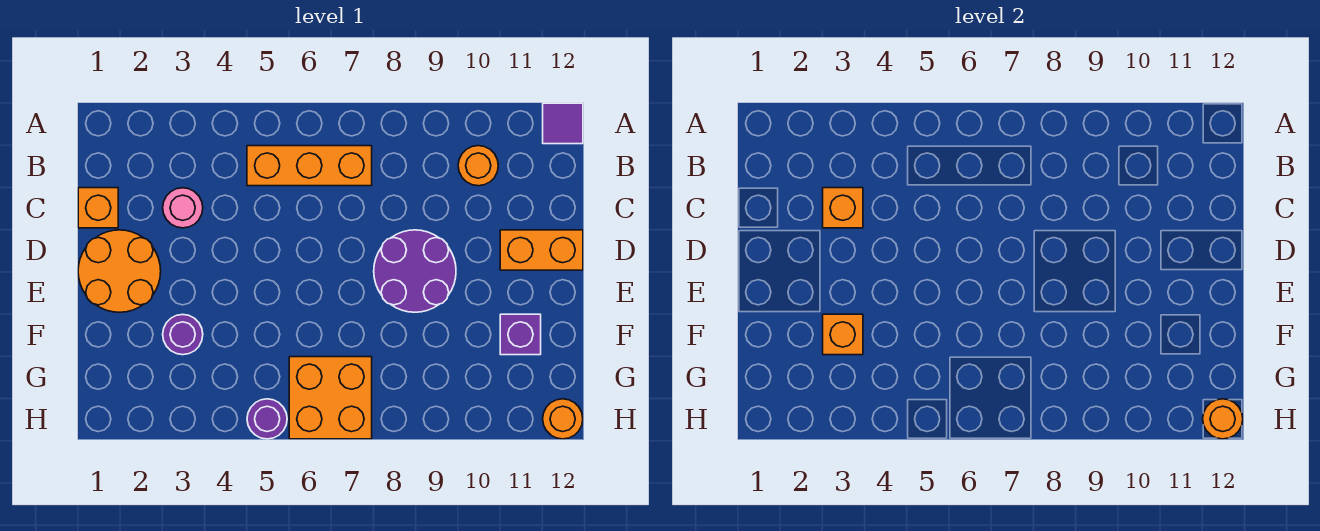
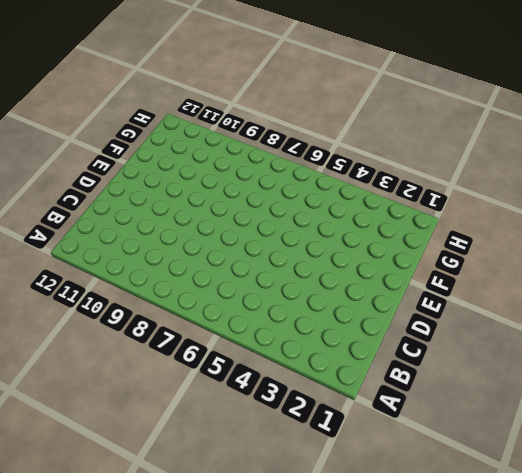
none -> purple 1x1 tile [543,103,583,144]
none -> orange 1x3 brick [247,146,372,186]
none -> orange 1x1 round brick [458,146,498,186]

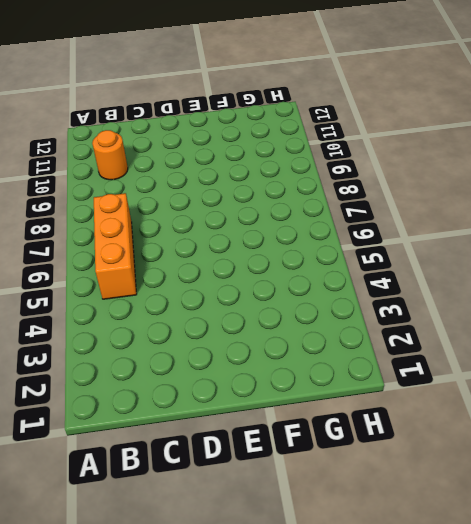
none -> purple 1x1 tile [543,103,583,144]
none -> orange 1x1 brick [78,188,118,228]
none -> pink 1x1 round brick [163,188,203,228]

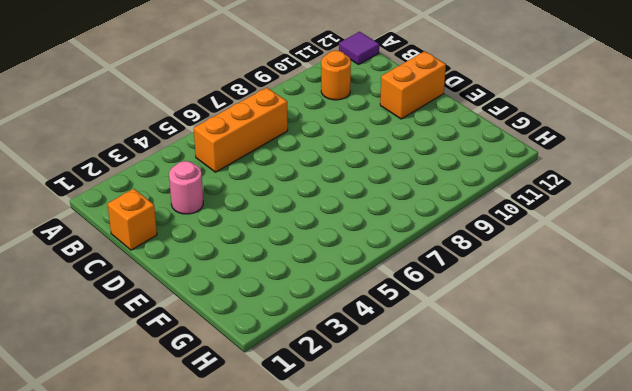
none -> orange 2x2 round brick [78,230,161,312]
none -> purple 2x2 round brick [374,230,456,312]
none -> purple 1x1 round brick [163,314,203,355]

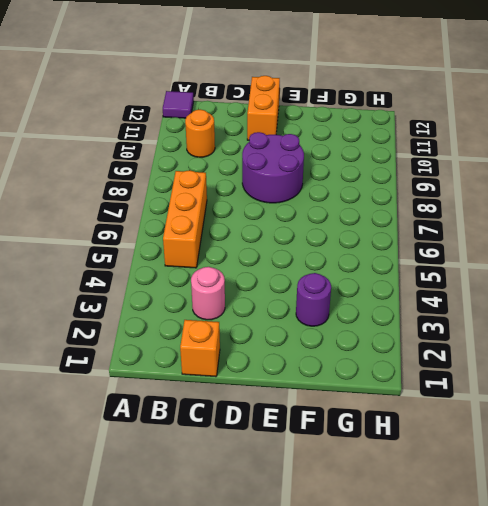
none -> orange 2x2 round brick [78,230,161,312]
none -> purple 1x1 brick [500,314,541,355]
none -> orange 2x2 brick [289,357,372,439]

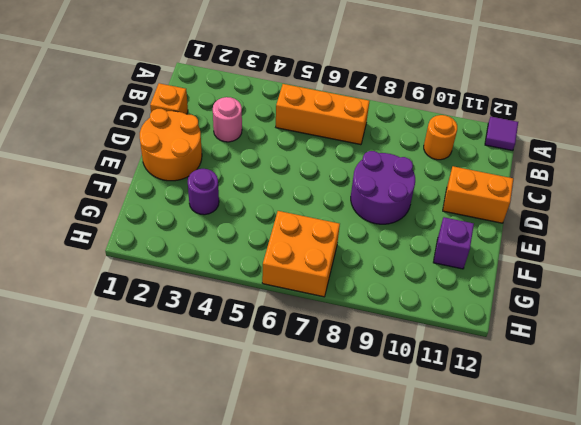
none -> purple 1x1 round brick [247,399,287,439]
none -> orange 1x1 round brick [543,399,583,439]
none -> orange 1x1 brick [823,188,863,228]

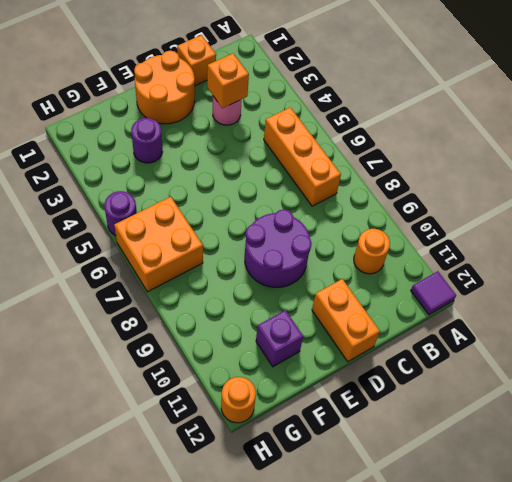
none -> orange 1x1 brick [823,314,863,355]
none -> orange 1x1 round brick [1203,399,1243,439]

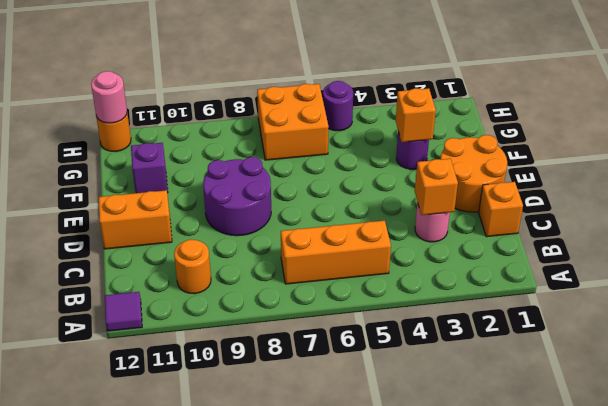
pink 1x1 round brick [91,71,127,123] -> orange 1x1 round brick [1203,399,1243,439]

